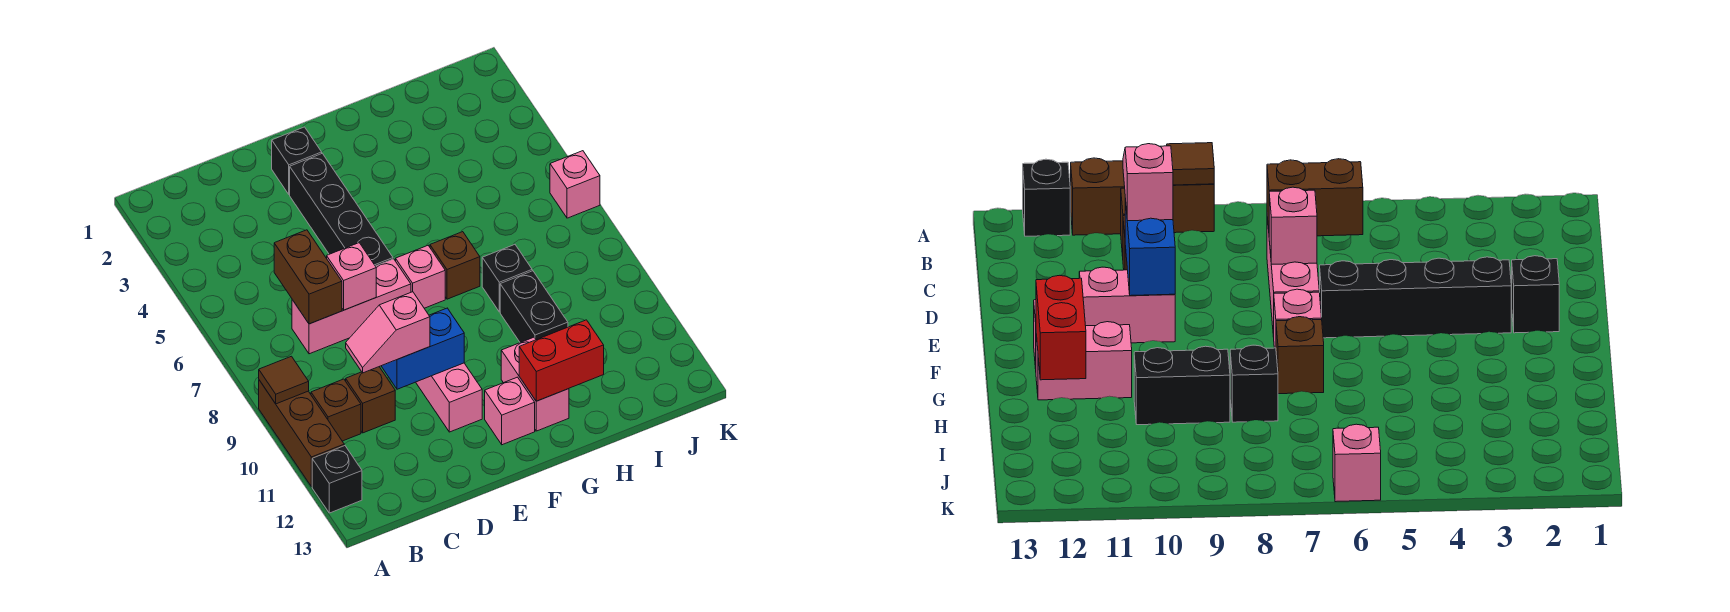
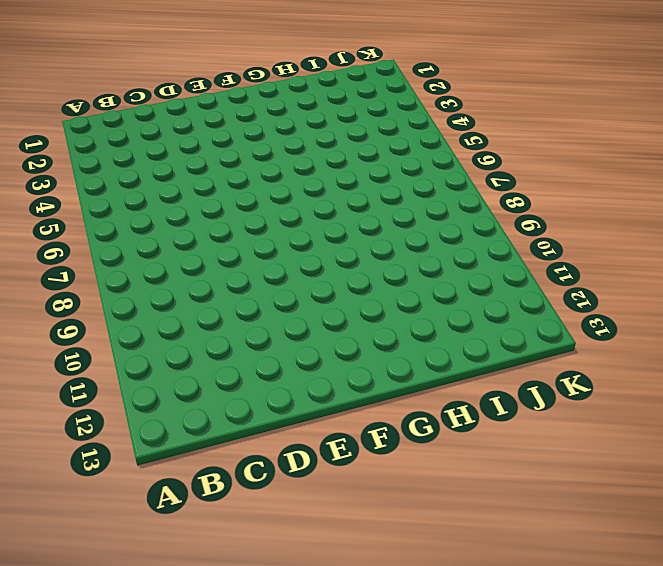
none -> brown 1x3 brick [259,380,344,487]
none -> black 1x1 brick [312,446,362,513]
none -> brown 1x1 brick [311,379,361,441]

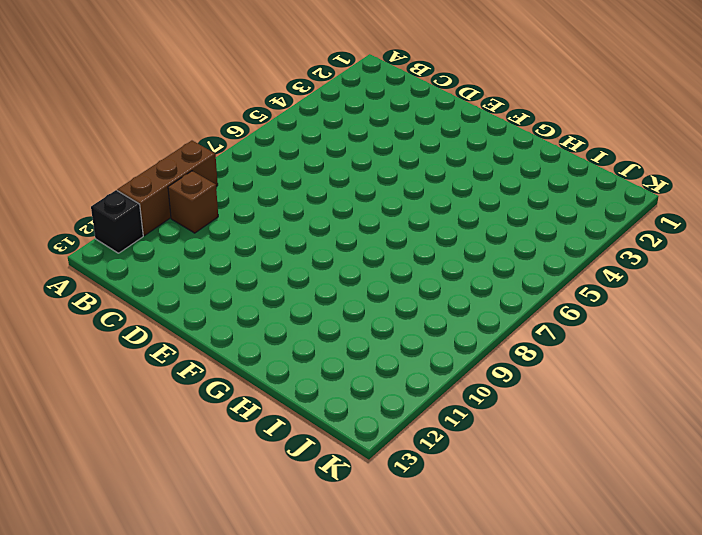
none -> pink 1x3 brick [292,259,411,354]
none -> brown 1x1 brick [346,367,395,433]
none -> black 1x1 brick [272,127,322,194]

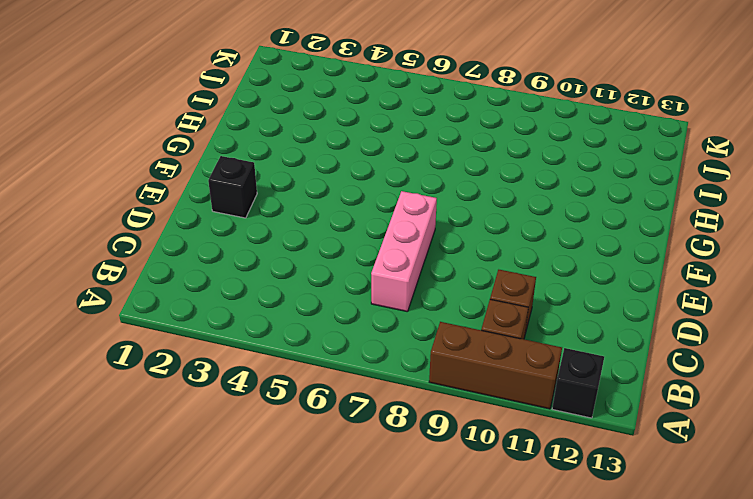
none -> black 1x4 brick [290,153,393,266]
none -> pink 1x2 brick [416,363,482,432]
none -> pink 1x1 brick [396,246,445,308]

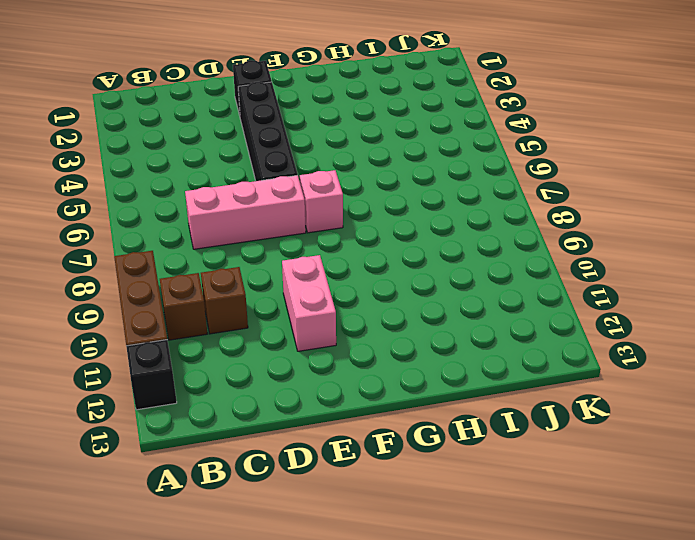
none -> pink 1x1 brick [485,377,535,445]
none -> brown 1x1 brick [430,232,480,299]
none -> pink 1x2 brick [501,337,569,431]

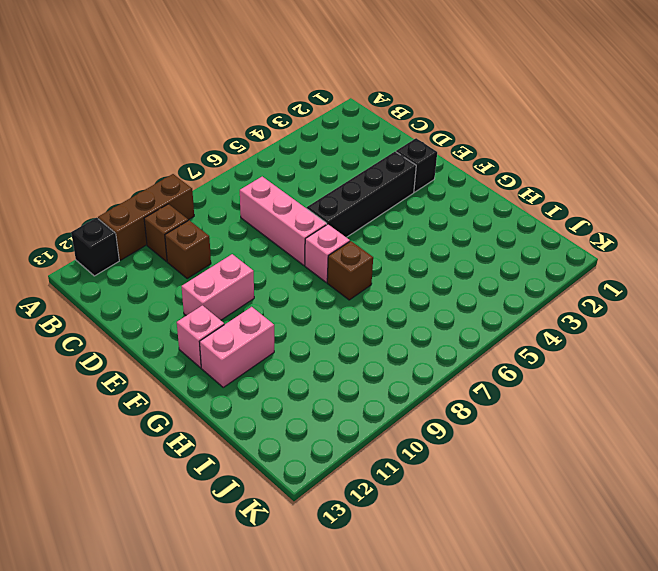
none -> black 1x1 brick [482,245,532,312]
none -> black 1x2 brick [500,271,568,343]
none -> pink 1x1 brick [550,151,600,218]

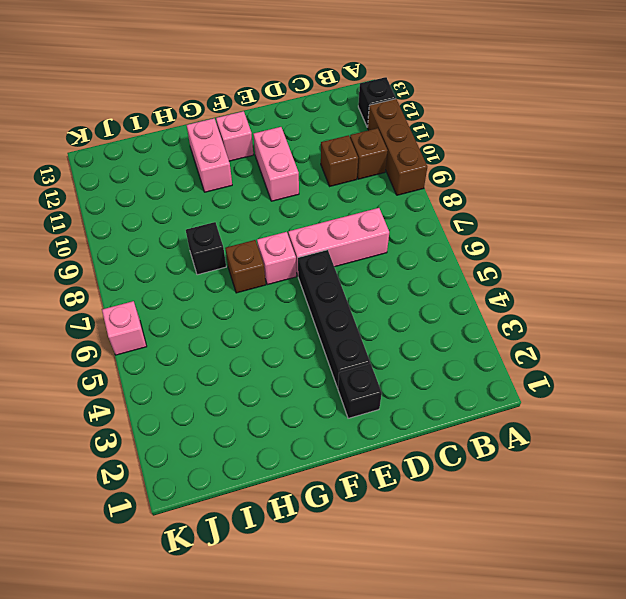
none -> black 1x2 brick [500,271,568,343]
none -> brown 1x1 tile [259,356,309,404]
none -> brown 1x2 brick [274,230,342,324]

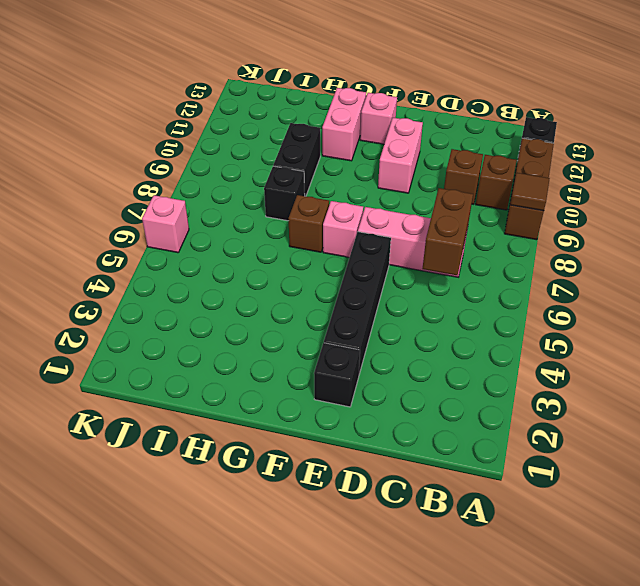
none -> pink 1x1 brick [327,243,376,310]
none -> blue 1x2 brick [382,308,464,389]
none -> red 1x2 brick [519,320,604,401]

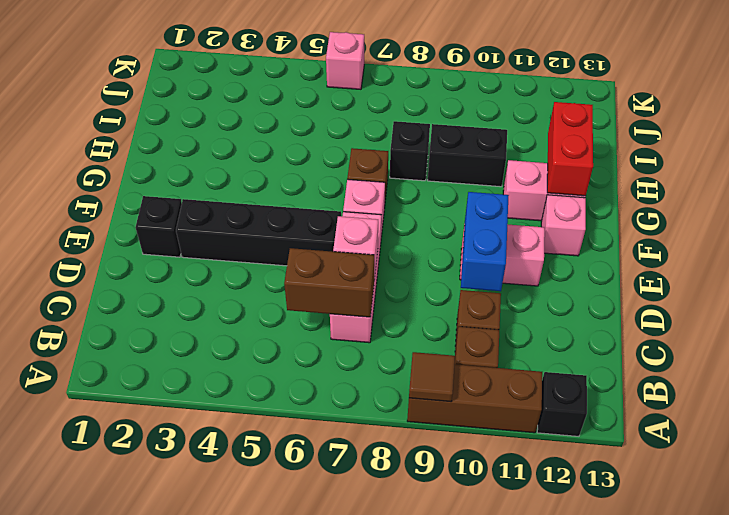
none -> pink 1x2 slope [346,292,430,373]

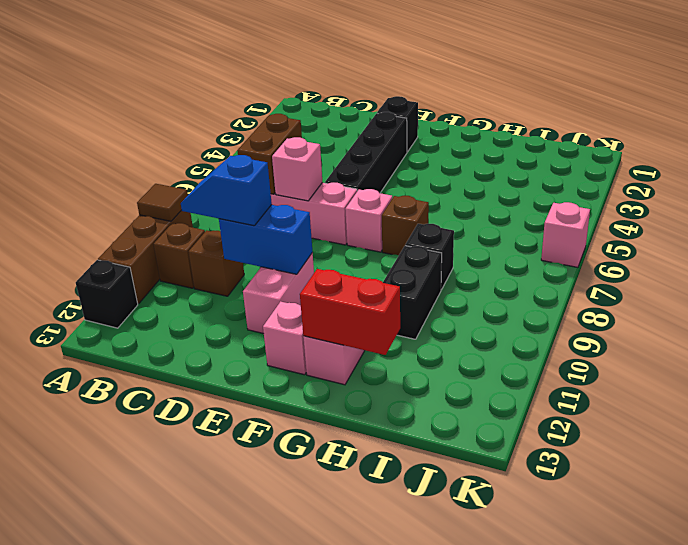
blue 1x2 slope [181,155,272,226] -> pink 1x2 slope [346,292,430,373]

